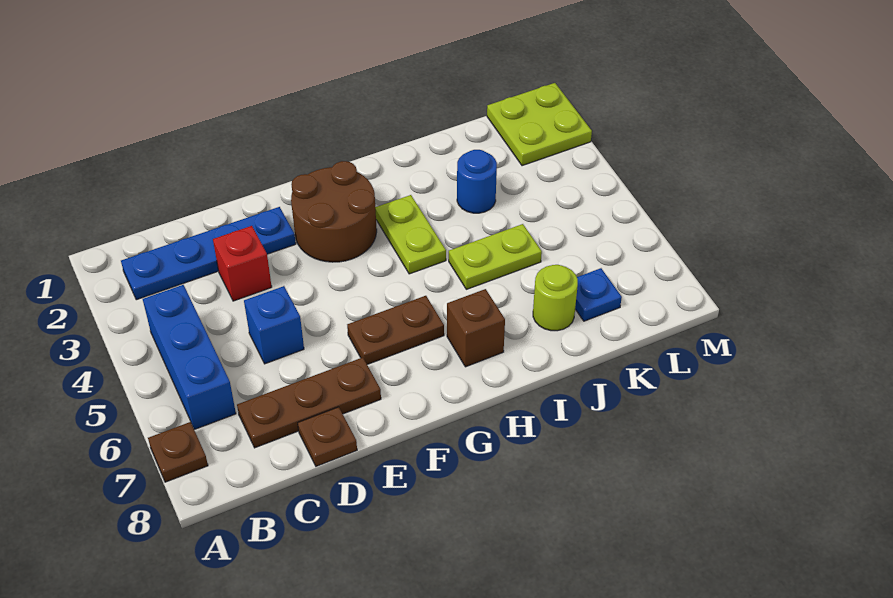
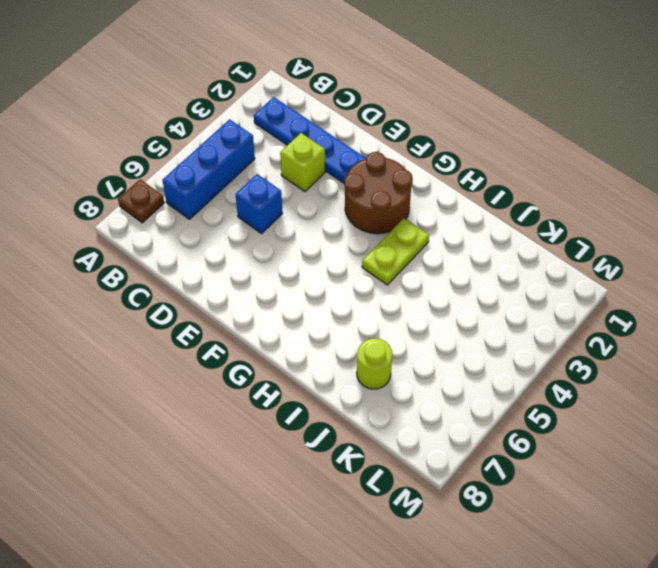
lime 1x1 brick [280,133,325,191] -> red 1x1 brick [213,226,272,301]
none -> brown 1x3 plate [237,357,381,448]
none -> brown 1x1 plate [298,407,357,466]
none -> brown 1x2 plate [347,296,444,364]

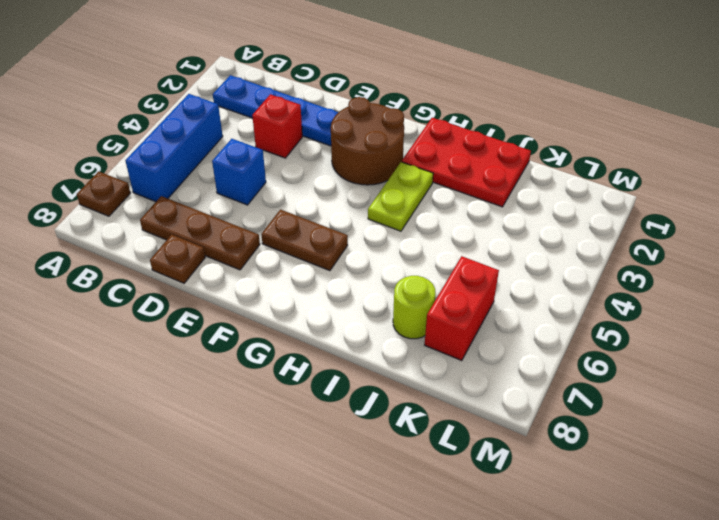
red 2x3 plate [402,118,531,207] -> none
red 1x2 brick [425,256,499,361] -> blue 1x1 plate [575,268,622,321]
none -> brown 1x1 brick [447,289,505,367]
none -> lime 1x2 plate [449,224,542,289]
none -> blue 1x1 round brick [457,150,497,213]

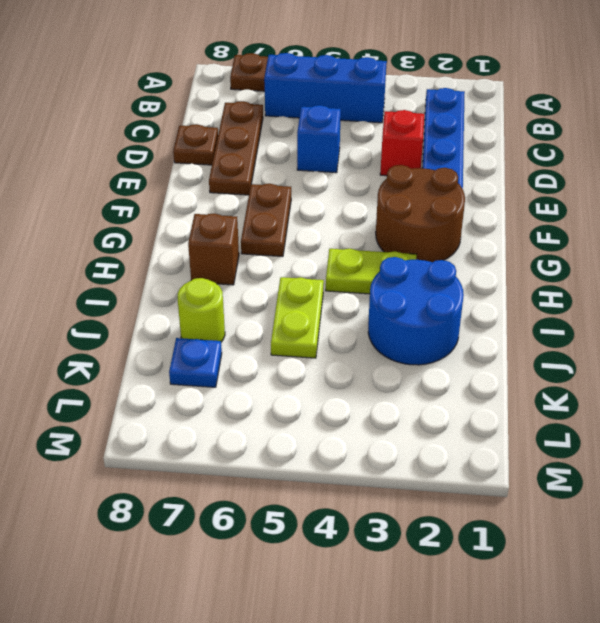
blue 2x2 round brick [368,257,464,365] -> blue 1x1 round brick [457,150,497,213]
none -> lime 2x2 plate [487,83,592,166]

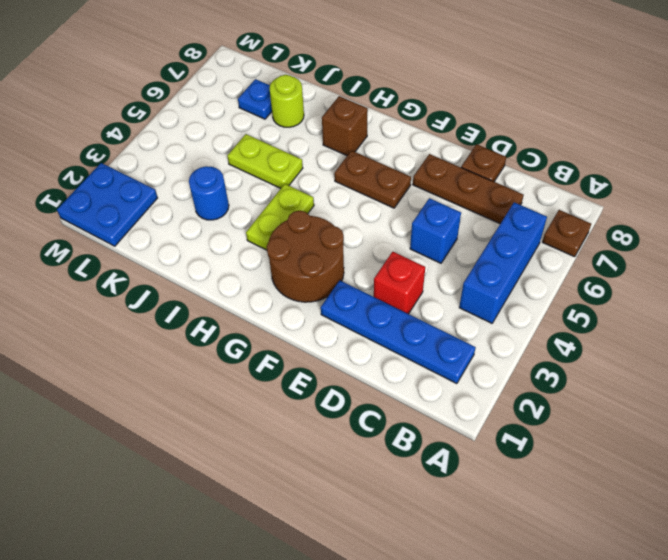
blue 2x2 plate [57,163,158,246] -> lime 2x2 plate [487,83,592,166]

